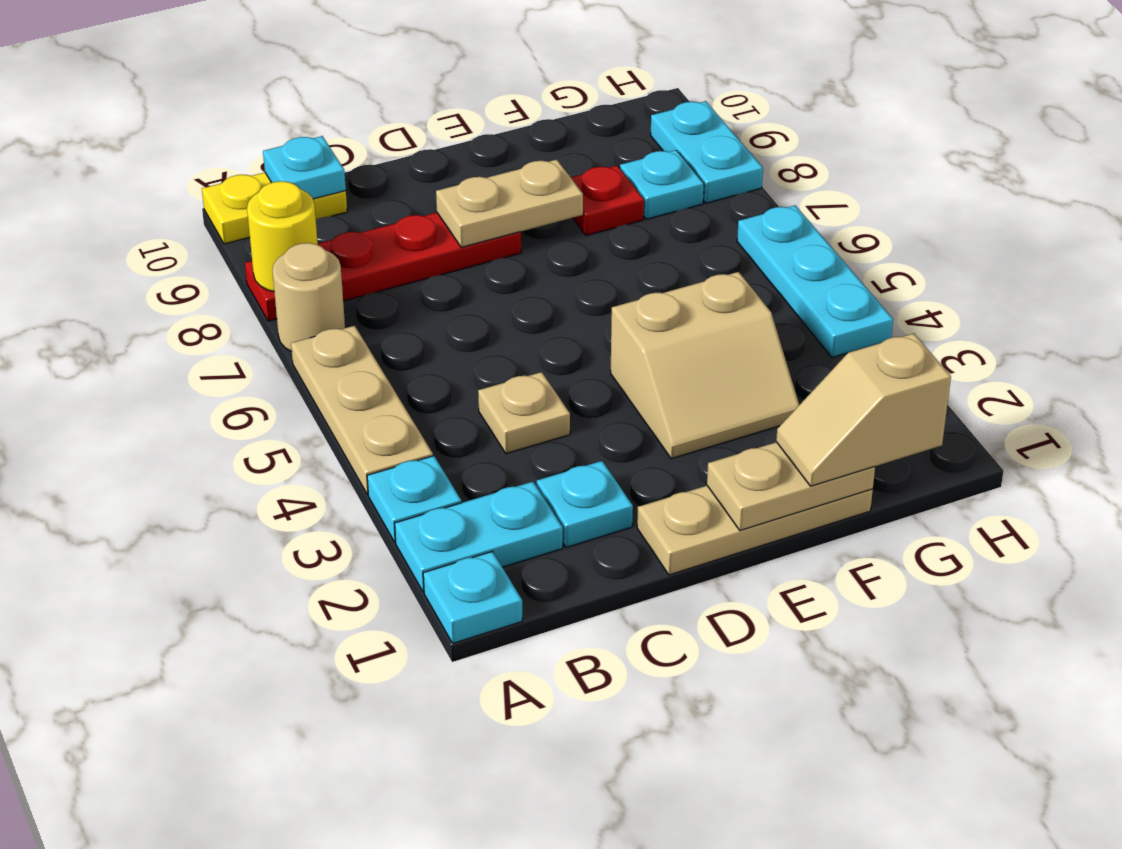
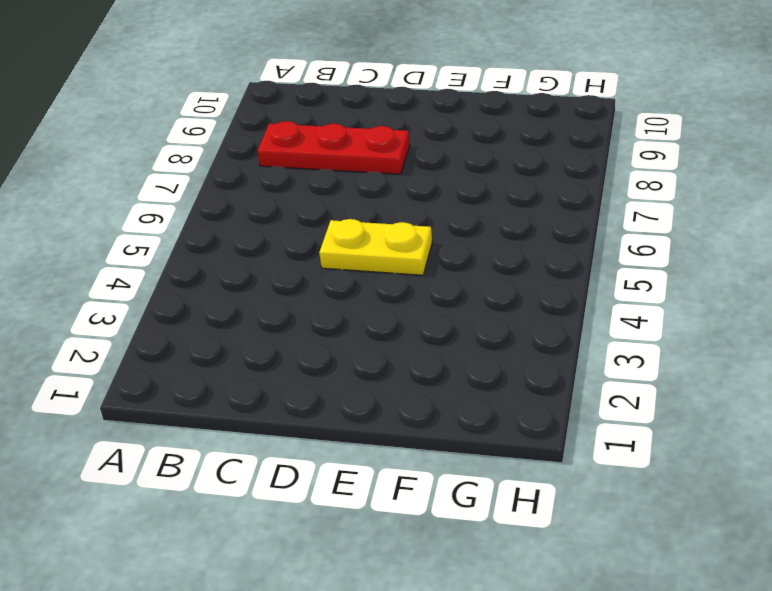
red 1x3 plate [257,121,410,174] -> red 1x4 plate [245,213,521,321]
yellow 1x2 plate [319,219,432,275] -> yellow 1x2 plate moved to [202,173,347,244]
none -> cyan 1x1 plate [423,551,522,643]
none -> cyan 1x2 plate [395,482,563,592]
none -> cyan 1x1 plate [367,456,462,542]

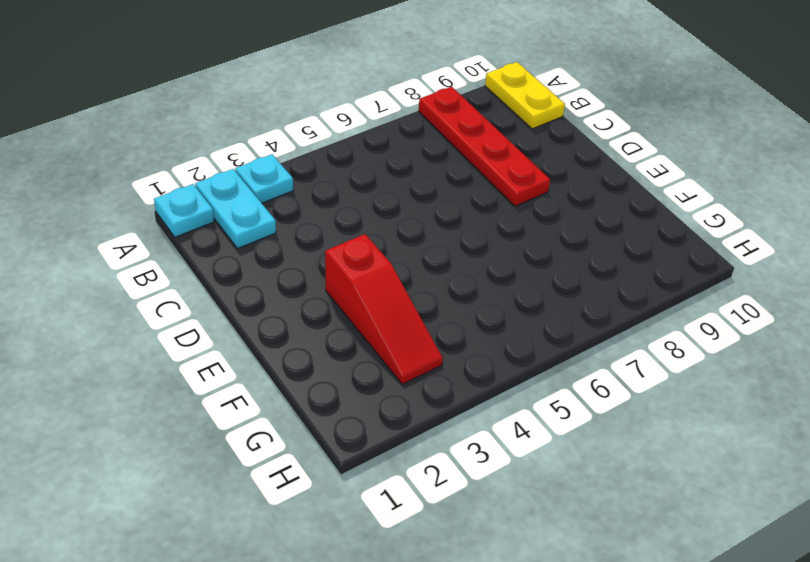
red 1x3 slope [325,234,443,384] -> tan 2x2 slope [611,272,799,459]
none -> tan 1x3 plate [291,326,433,494]
none -> tan 1x1 round brick [272,243,345,352]
none -> cyan 1x1 plate [537,461,633,548]

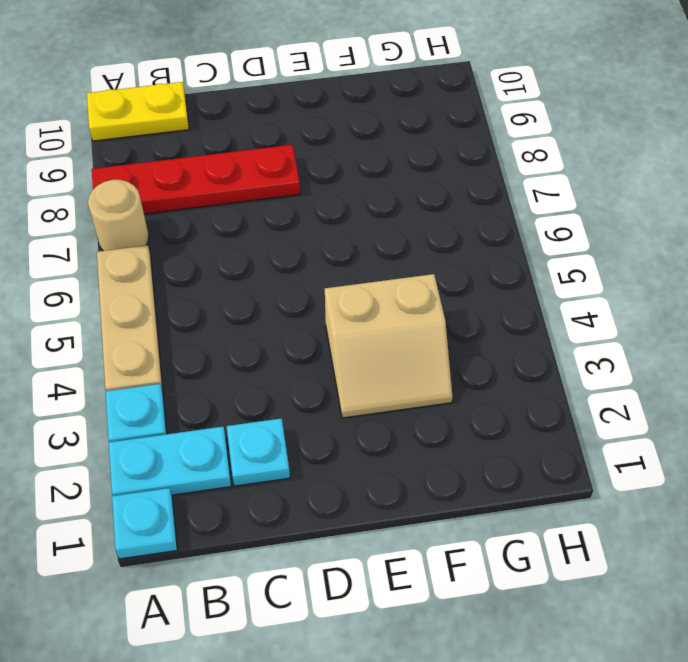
none -> tan 1x1 plate [478,372,570,454]
none -> tan 1x3 plate [637,486,873,575]
none -> red 1x1 plate [571,166,644,236]

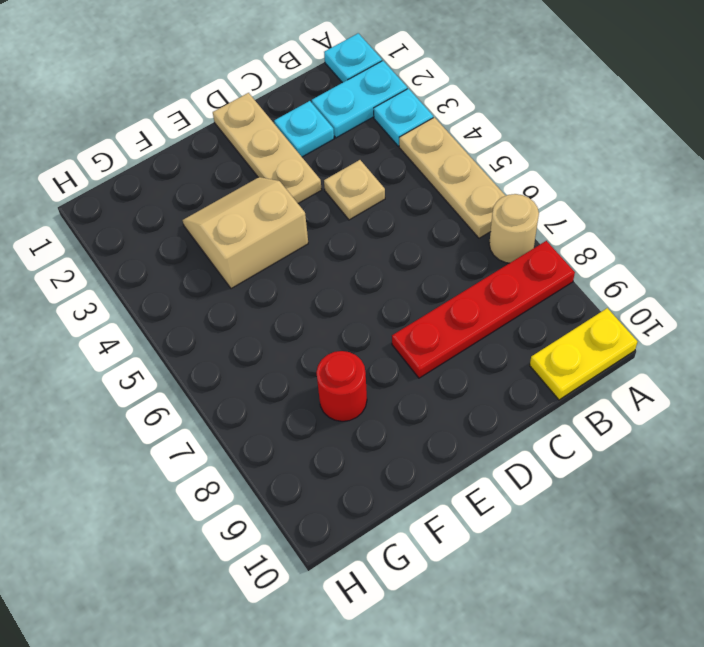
tan 1x3 plate [213,93,322,203] -> tan 1x3 plate turned to [637,486,873,575]
red 1x1 round brick [316,351,367,421] -> red 1x1 plate [571,166,644,236]
none -> cyan 1x1 plate [620,150,704,219]
none -> cyan 1x3 plate [737,205,893,357]
none -> cyan 1x2 plate [651,101,763,203]

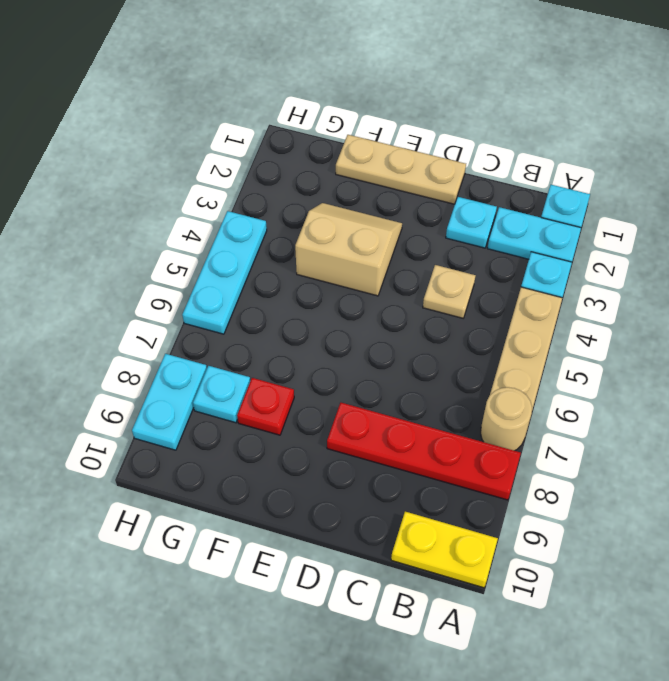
none -> yellow 1x1 round brick [247,181,318,292]
none -> cyan 1x1 plate [263,136,346,199]
none -> tan 1x2 plate [436,159,583,247]

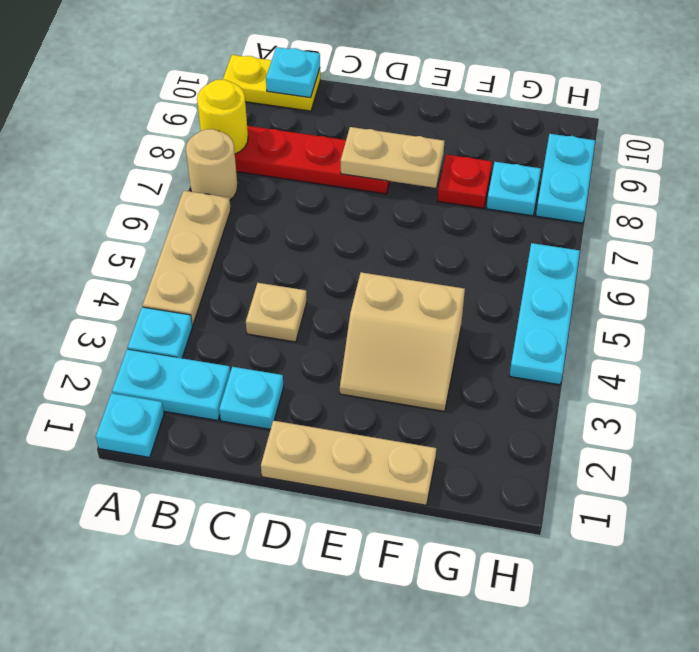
none -> tan 1x2 plate [707,442,875,531]
none -> tan 1x2 slope [776,333,951,486]

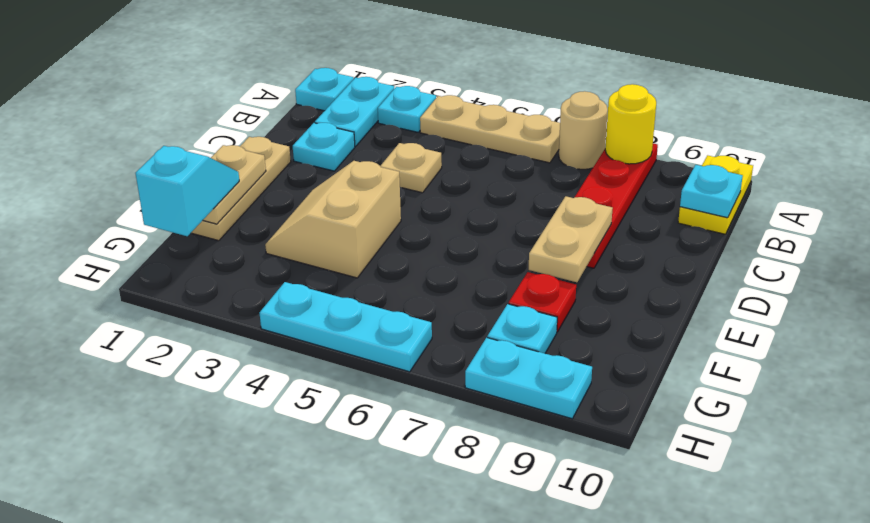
cyan 1x2 slope [136,146,239,236] -> tan 1x2 slope [776,333,951,486]

